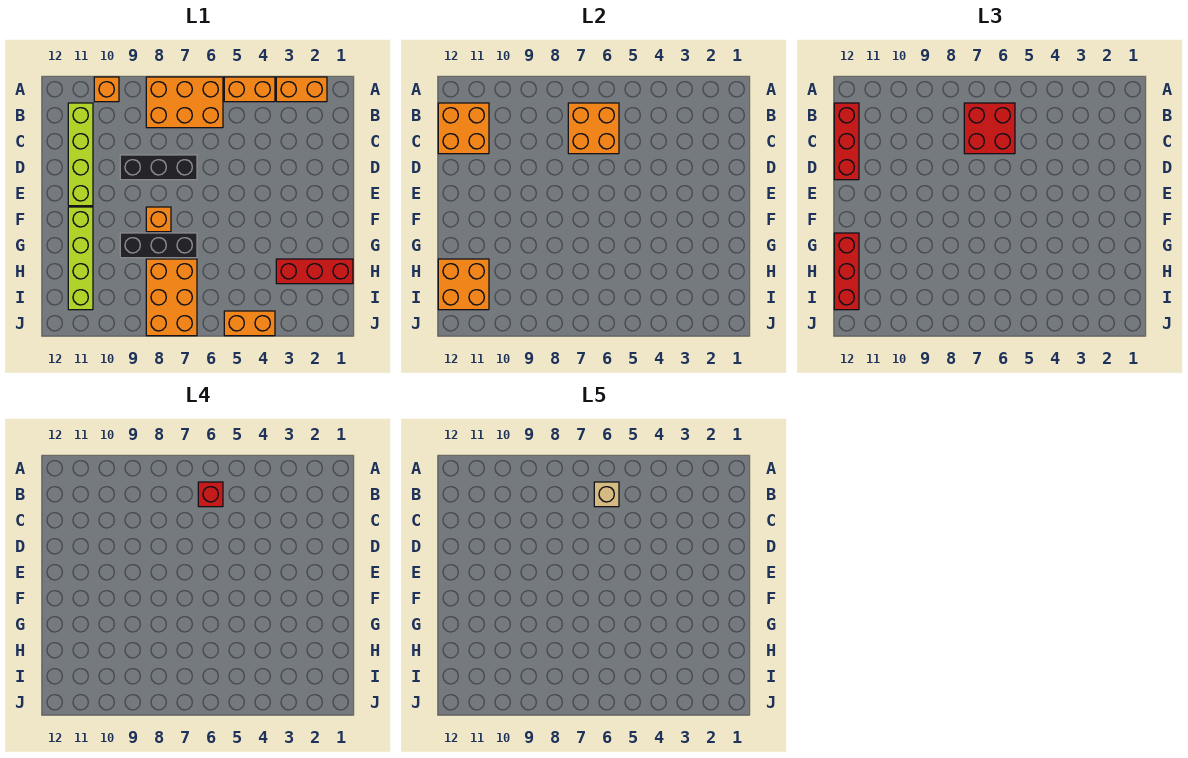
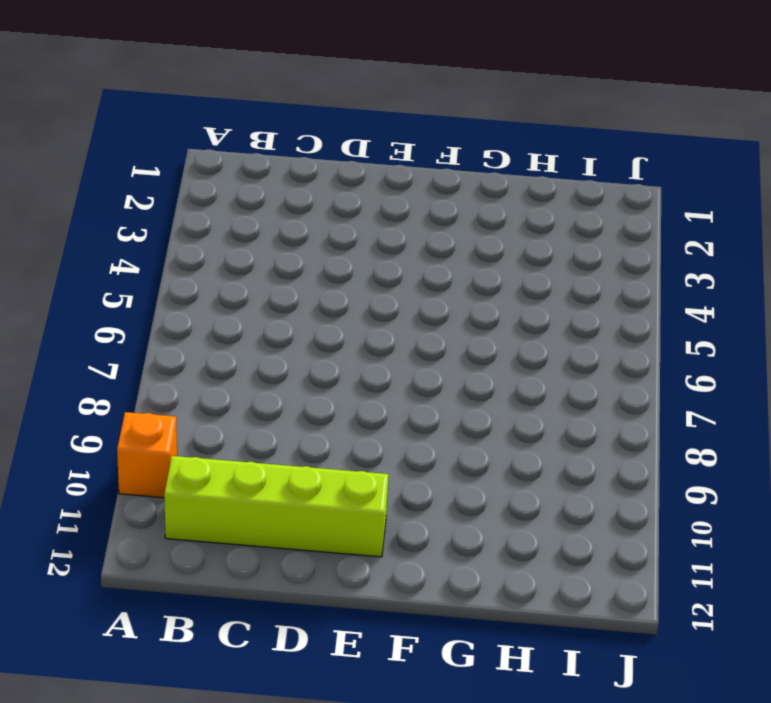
none -> orange 1x2 brick [276,77,327,102]
none -> orange 1x2 brick [224,77,275,102]
none -> orange 2x3 brick [146,77,223,128]

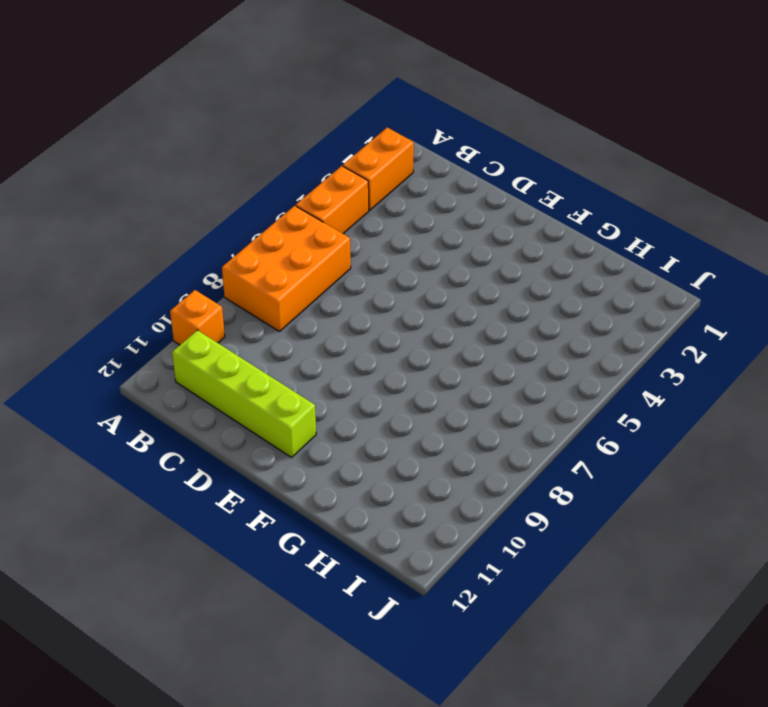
none -> black 1x3 brick [120,155,197,180]
none -> orange 1x1 brick [146,207,171,232]
none -> lime 1x4 brick [68,207,93,310]

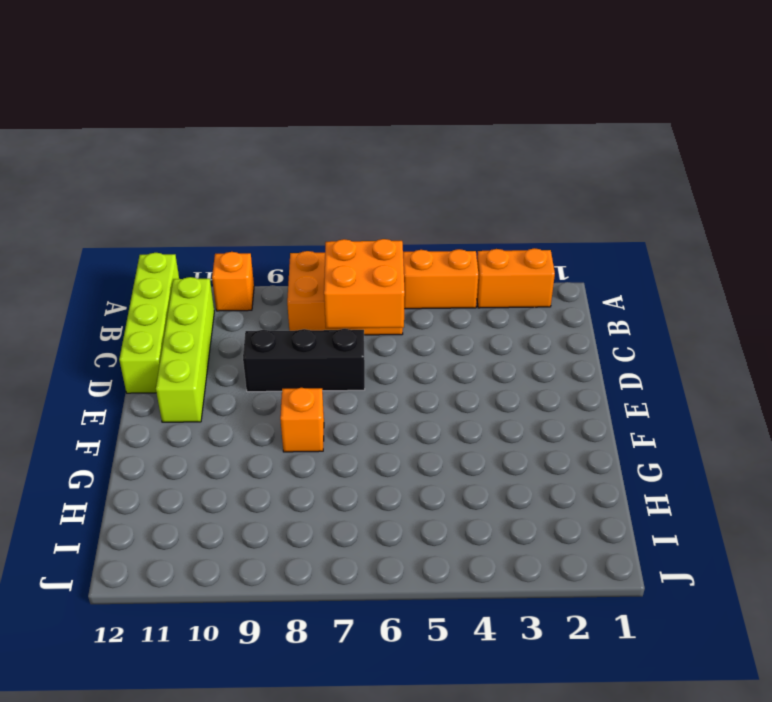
lime 1x4 brick [119,253,179,393] -> lime 1x4 brick moved to [68,207,93,310]
none -> black 1x3 brick [120,233,197,258]
none -> red 1x3 brick [276,259,353,284]
none -> orange 2x3 brick [146,259,197,336]

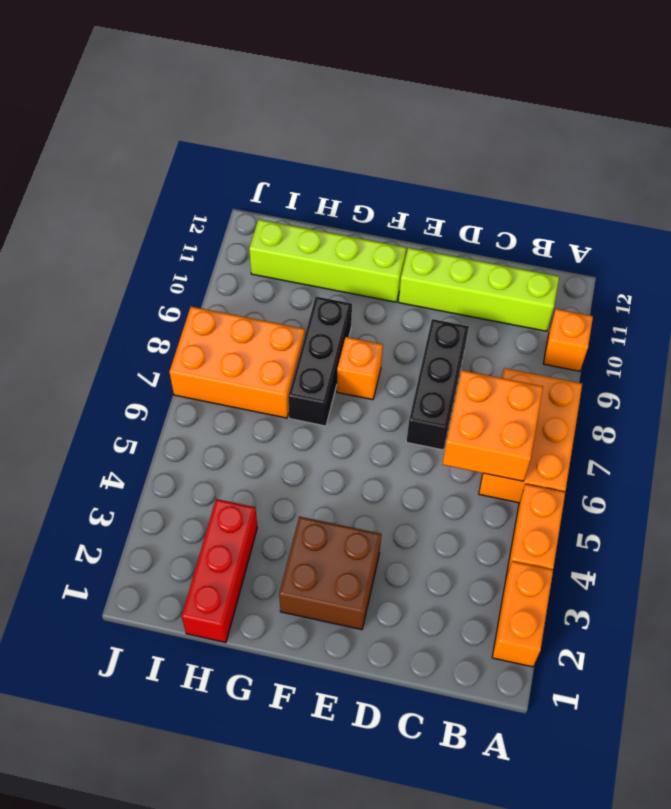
brown 2x2 brick [279,517,381,630] -> none
none -> orange 1x2 brick [224,311,275,336]
none -> orange 2x2 brick [438,103,489,154]
none -> orange 2x2 brick [438,259,489,310]

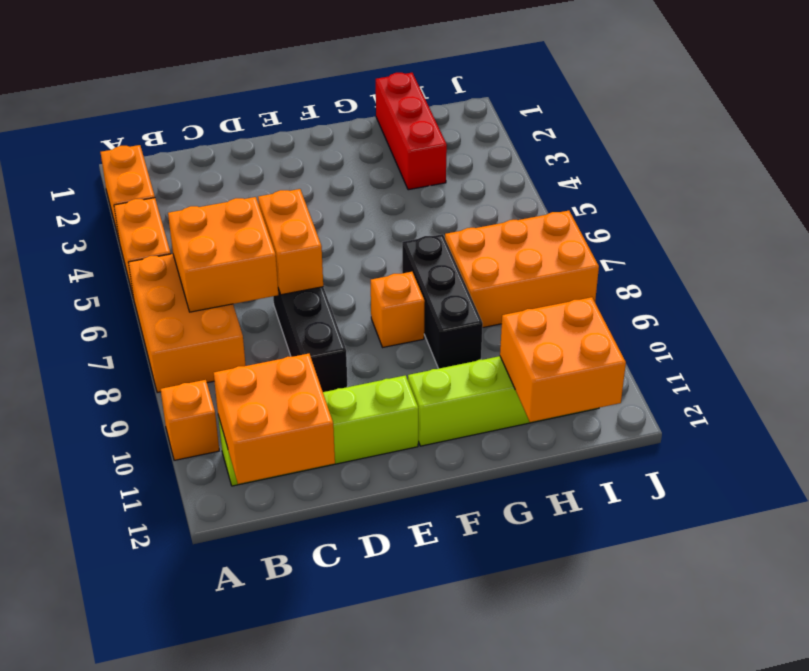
orange 1x2 brick [258,189,323,295] -> orange 1x2 brick moved to [224,311,275,336]
none -> red 2x2 brick [964,103,1015,154]
none -> red 1x3 brick [834,103,859,180]
none -> red 1x3 brick [834,233,859,310]

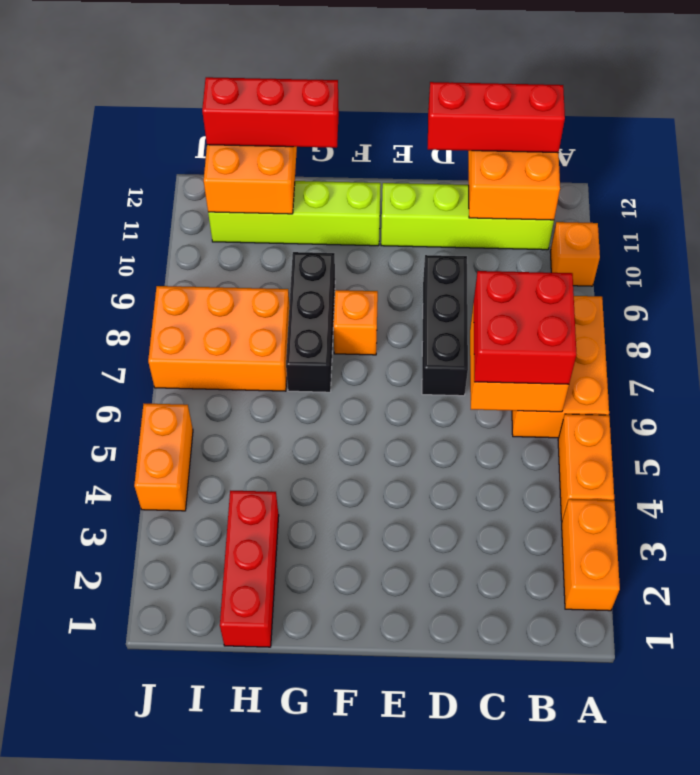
none -> red 1x1 brick [198,482,223,507]
none -> tan 1x1 brick [594,482,619,507]

